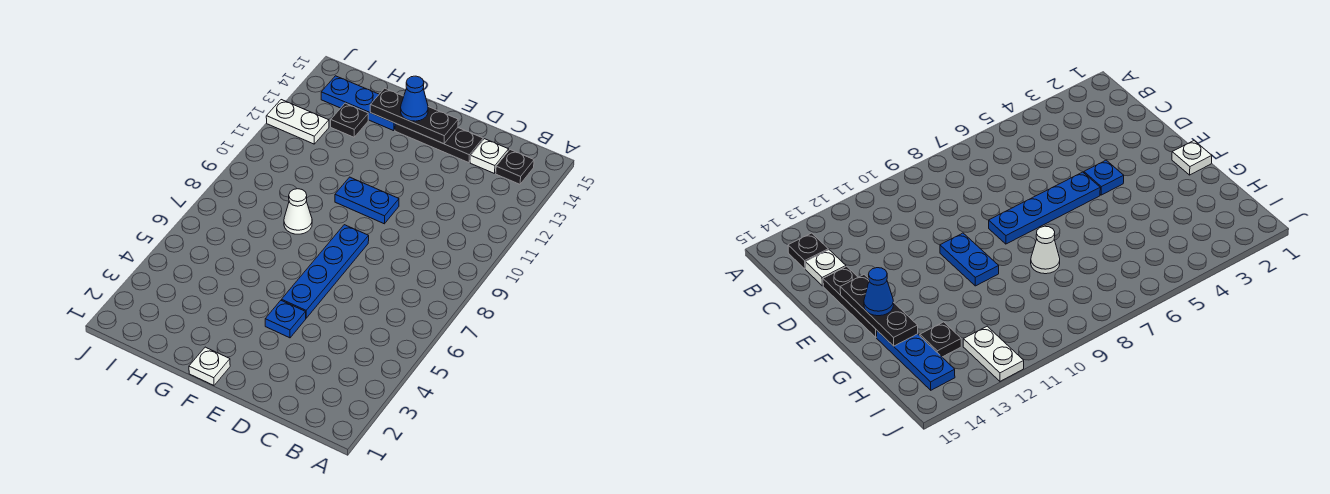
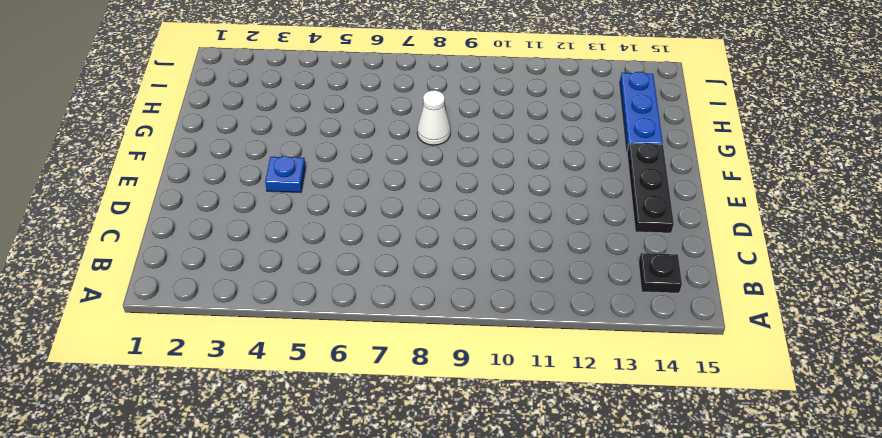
none -> white 1x1 plate [470,139,509,174]
none -> blue 1x4 plate [282,225,369,318]
none -> blue 1x2 plate [335,177,399,224]

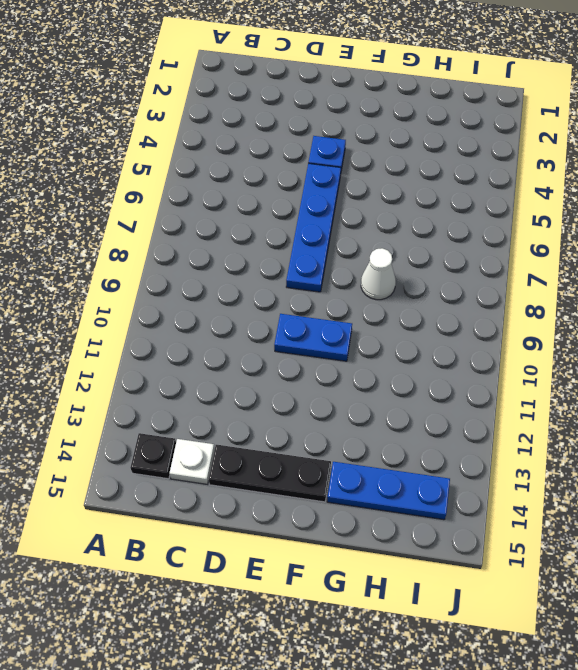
none -> white 1x1 plate [189,347,230,385]
none -> black 1x1 plate [331,103,368,137]
none -> white 1x2 plate [266,100,329,144]

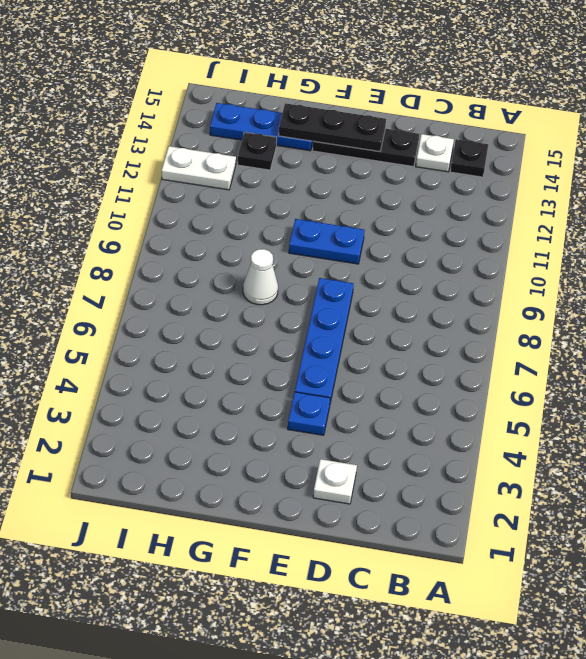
white 1x1 plate [313,459,357,504] -> white 1x1 plate moved to [189,347,230,385]
none -> blue 1x1 cone [401,76,428,121]

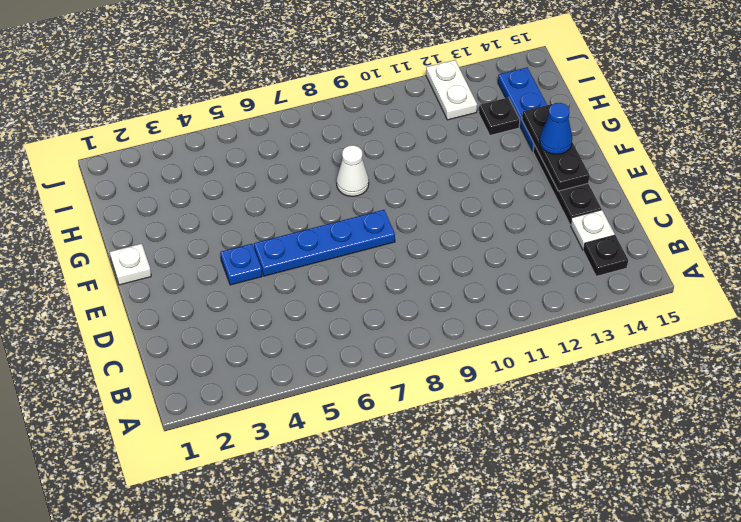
none -> blue 1x2 plate [335,177,399,224]

